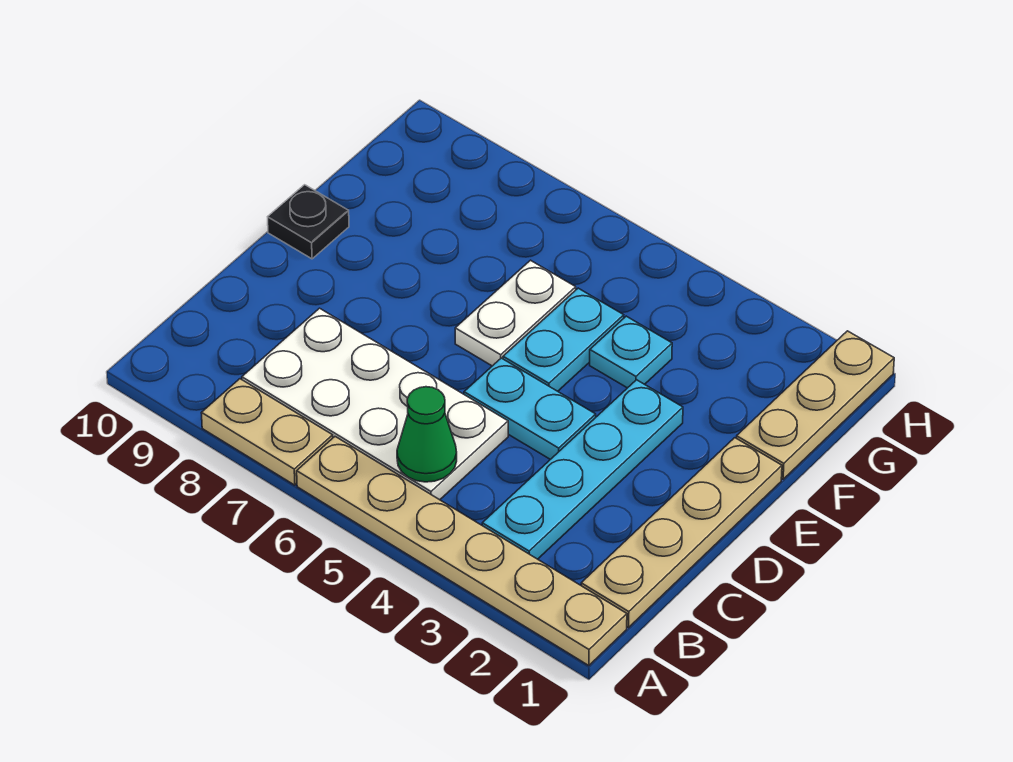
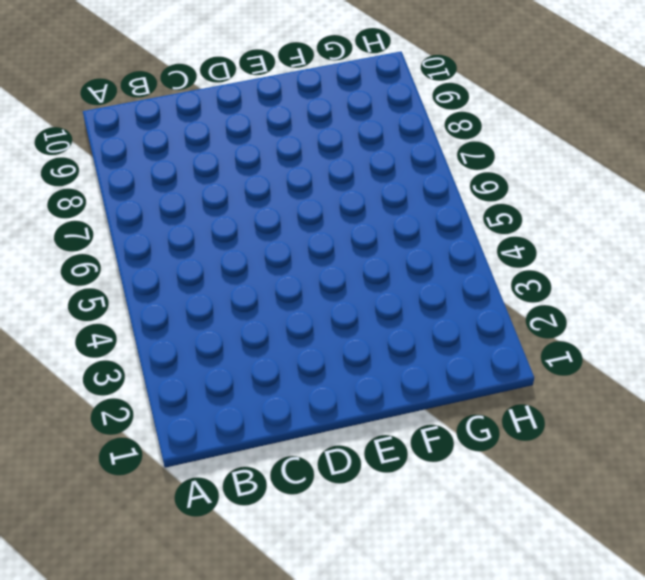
none -> tan 1x6 plate [297,437,627,666]
none -> tan 1x2 plate [202,379,333,485]
none -> tan 1x4 plate [581,438,782,628]

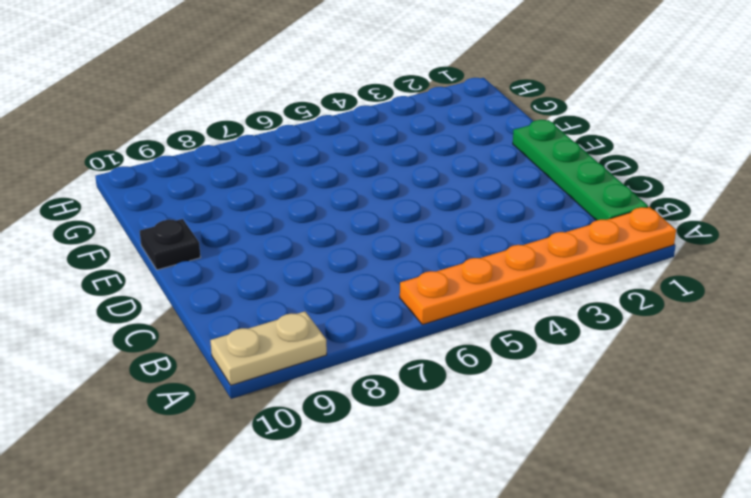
orange 1x6 plate [400,207,676,325] -> tan 1x6 plate [297,437,627,666]
tan 1x2 plate [210,311,327,385] -> tan 1x2 plate moved to [202,379,333,485]
green 1x4 plate [513,120,648,220] -> tan 1x4 plate [581,438,782,628]
none -> cyan 1x4 plate [482,380,683,559]
none -> white 2x4 plate [242,308,508,500]
none -> cyan 1x2 plate [464,358,596,459]

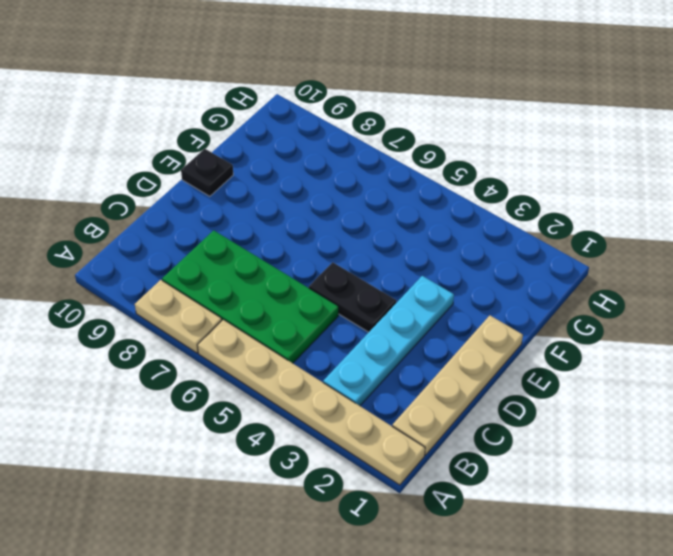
green 2x4 plate [162,230,339,363] -> white 2x4 plate [242,308,508,500]
black 1x2 plate [309,262,396,332] -> cyan 1x2 plate [464,358,596,459]
none -> cyan 1x2 plate [503,288,624,391]
none -> white 1x2 plate [455,260,576,366]
none -> tan 1x3 plate [736,331,894,479]

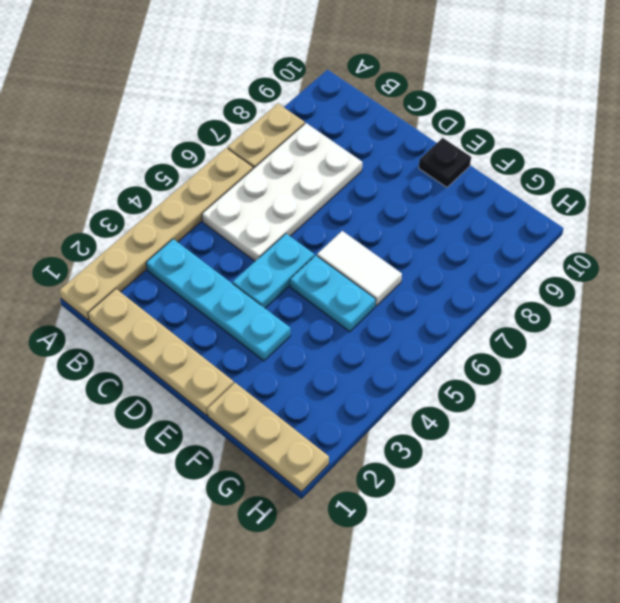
white 1x2 tile [317,231,402,306] -> white 1x2 plate [455,260,576,366]
none -> cyan 1x1 plate [590,316,672,388]
none -> green 1x1 cone [397,387,457,482]

